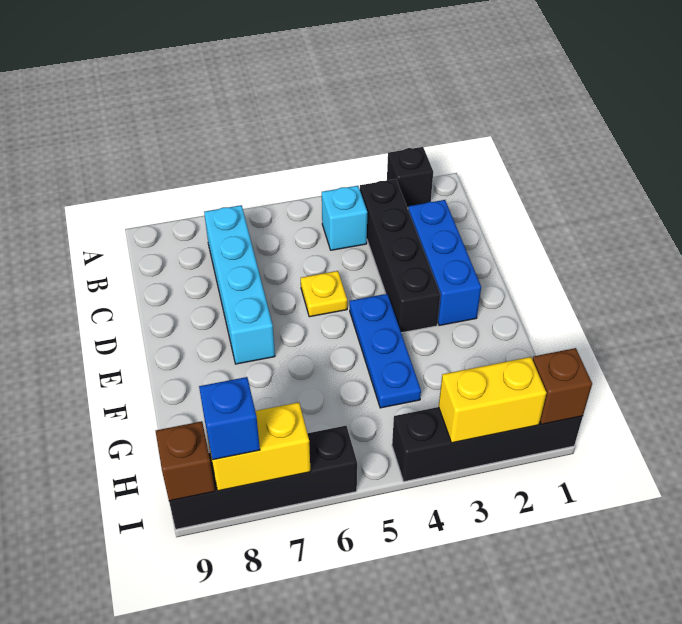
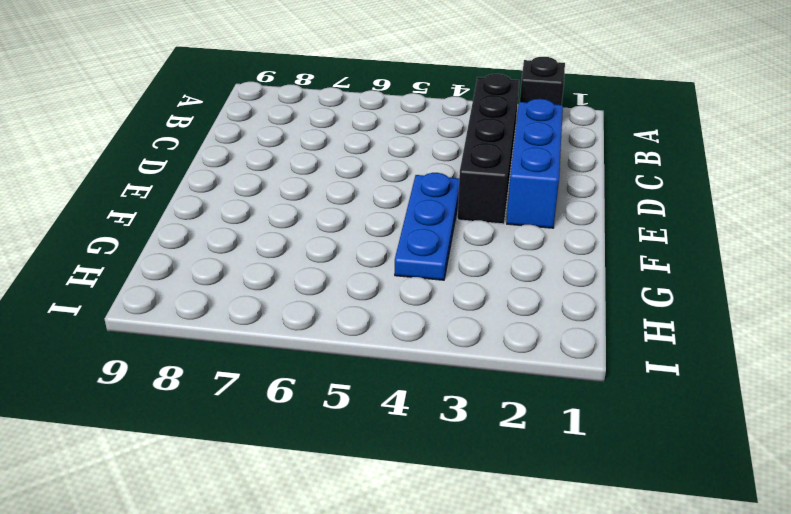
none -> cyan 1x1 brick [322,186,367,250]
none -> cyan 1x4 brick [204,205,275,364]
none -> yellow 1x1 plate [301,271,347,317]

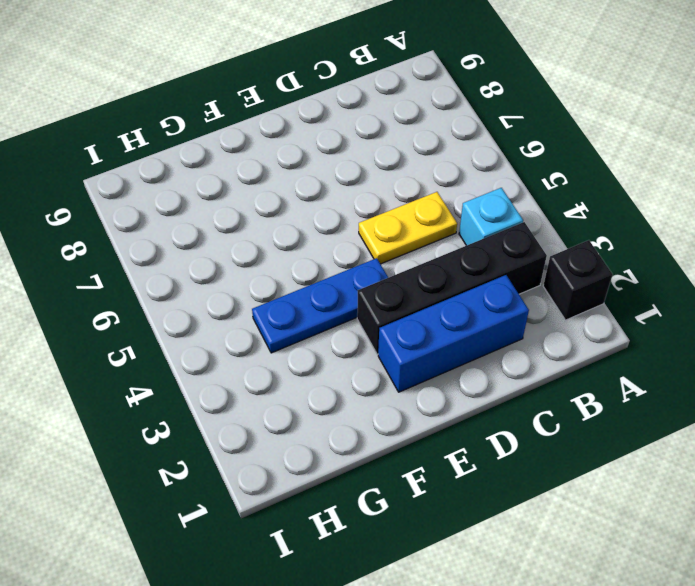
yellow 1x2 plate [359,192,457,264] -> yellow 1x1 plate [301,271,347,317]
none -> cyan 1x4 brick [204,205,275,364]
none -> black 1x4 brick [392,407,583,482]
none -> black 1x4 brick [169,426,357,529]

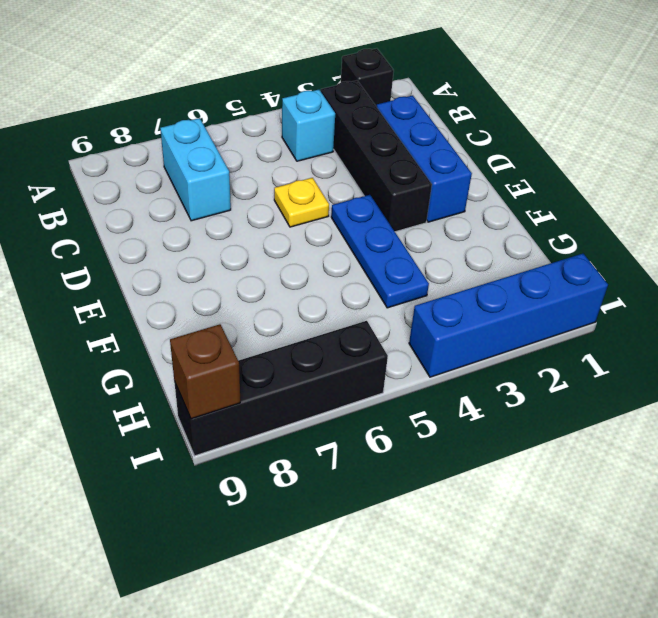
cyan 1x2 brick [160,118,231,221] -> cyan 1x4 brick [204,205,275,364]
blue 1x4 brick [409,254,608,377] -> black 1x4 brick [392,407,583,482]
none -> brown 1x1 brick [533,348,592,424]
none -> yellow 1x2 brick [439,357,547,443]
none -> yellow 1x2 brick [206,402,310,491]

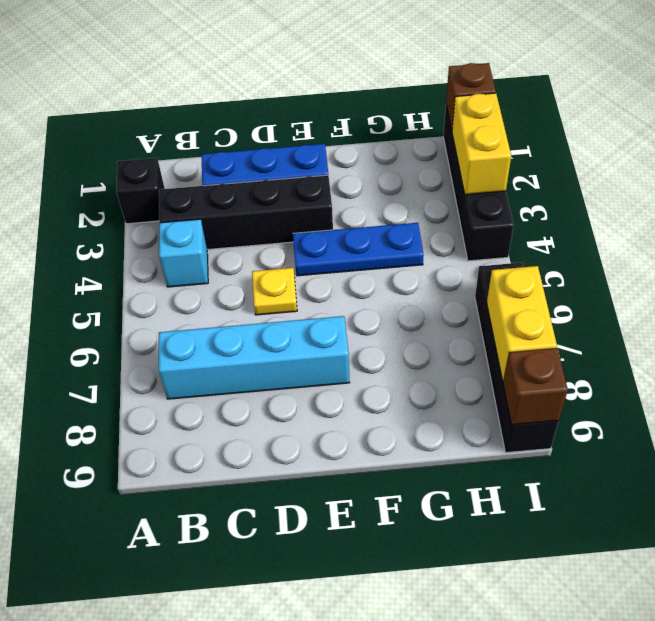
none -> blue 1x1 brick [199,377,260,460]

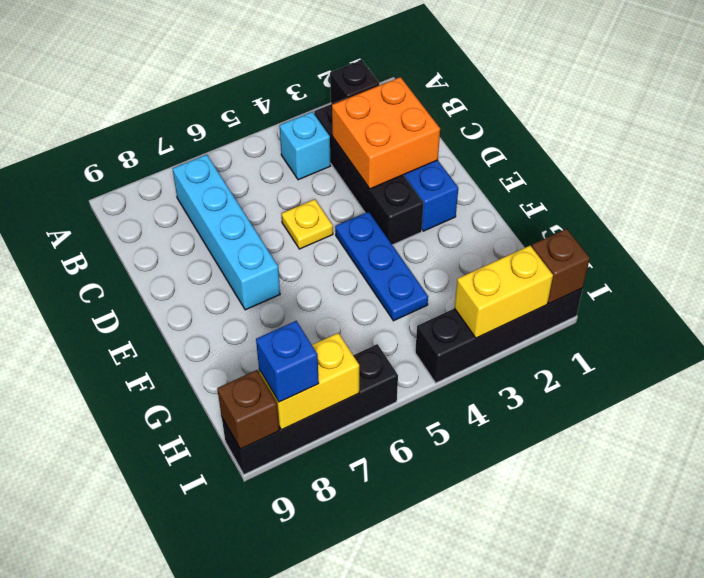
orange 2x2 brick [332,77,440,189] -> none

